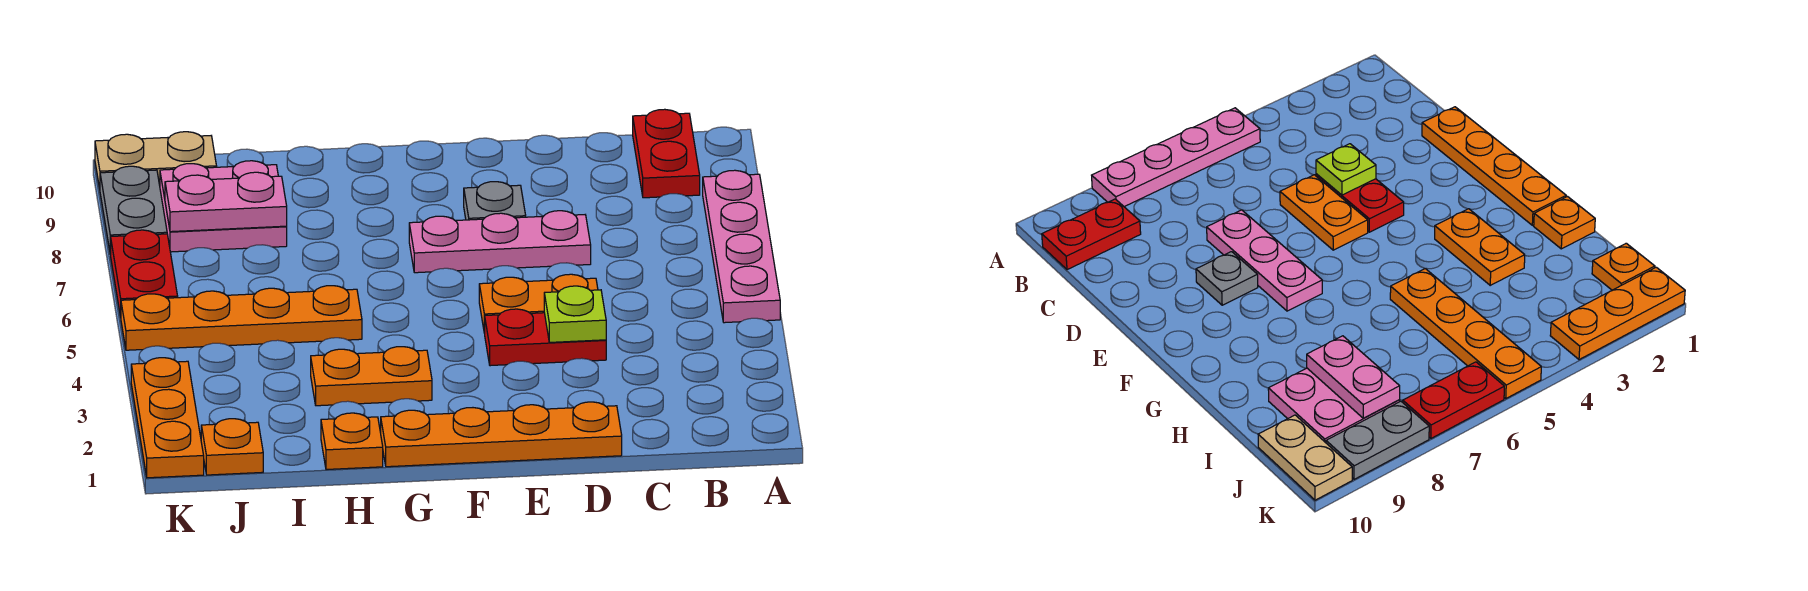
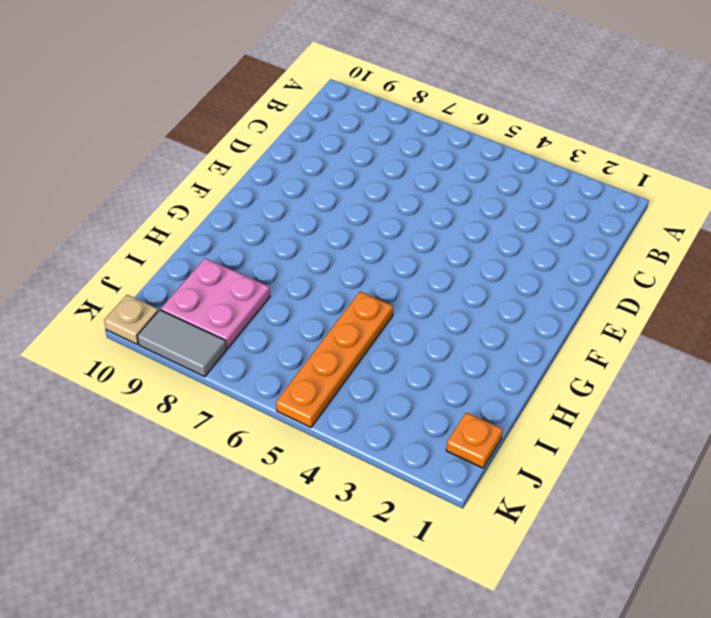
grey 1x2 tile [137,310,227,377] -> grey 1x2 plate [100,166,167,254]
tan 1x1 plate [104,295,158,344] -> tan 1x2 plate [95,132,217,188]
none -> pink 1x4 plate [703,170,780,323]
none -> red 1x2 plate [633,109,700,198]
none -> orange 1x4 plate [381,402,622,467]

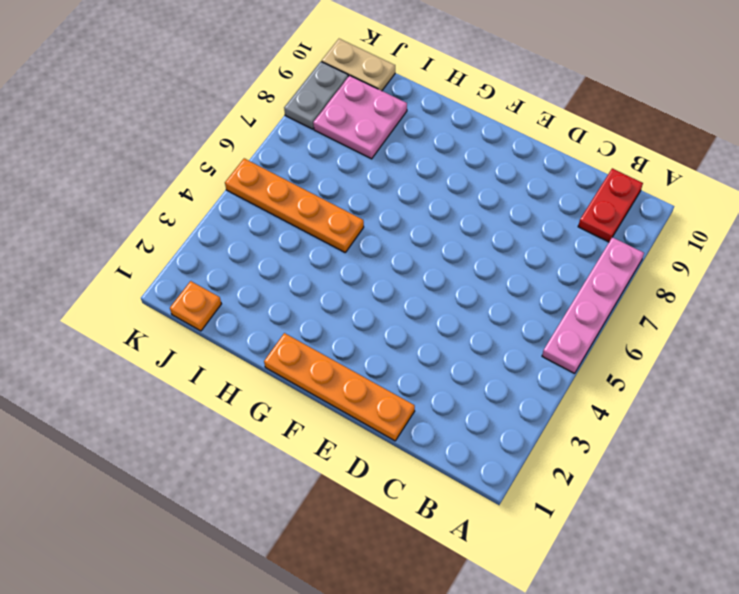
none -> red 1x2 plate [485,309,606,366]
none -> orange 1x2 plate [479,274,598,333]
none -> pink 1x3 plate [409,211,591,273]

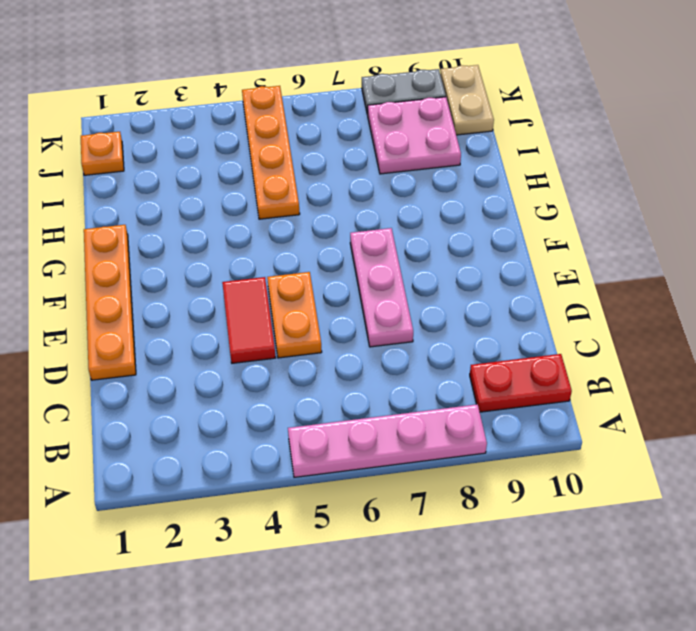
red 1x2 tile [222,277,276,363] -> red 1x2 plate [485,309,606,366]
none -> grey 1x1 plate [464,182,526,220]
none -> orange 1x2 plate [311,347,432,406]
none -> orange 1x1 plate [321,413,383,469]

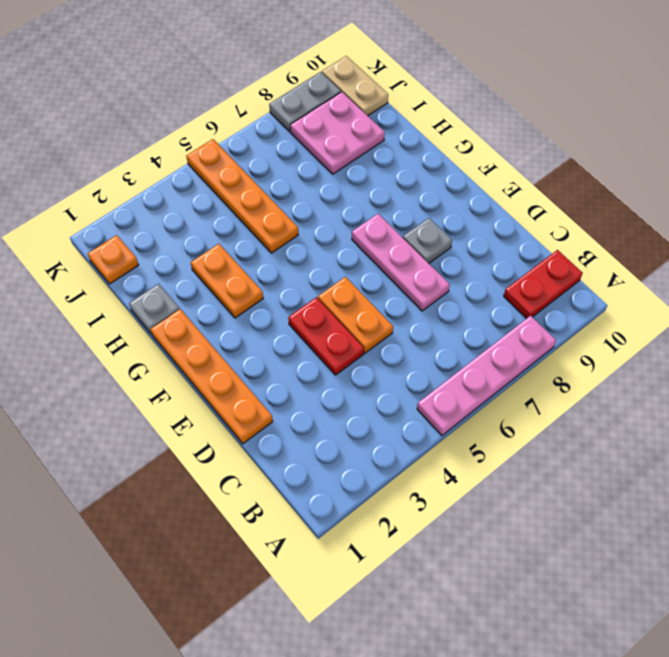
grey 1x1 plate [129,284,179,334] -> orange 1x1 plate [321,413,383,469]
none -> orange 1x3 plate [131,358,204,478]
none -> red 1x2 plate [111,230,178,317]
none -> lime 1x1 plate [544,286,606,342]

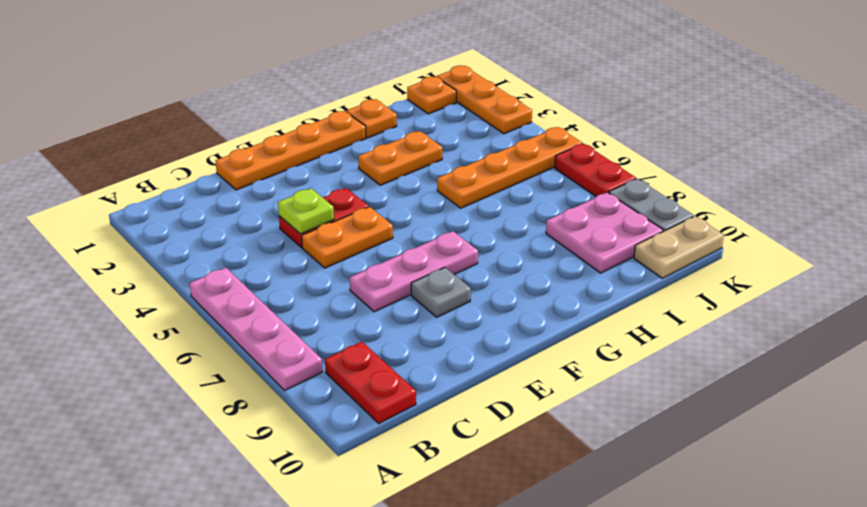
none -> pink 1x2 plate [165,172,287,232]

